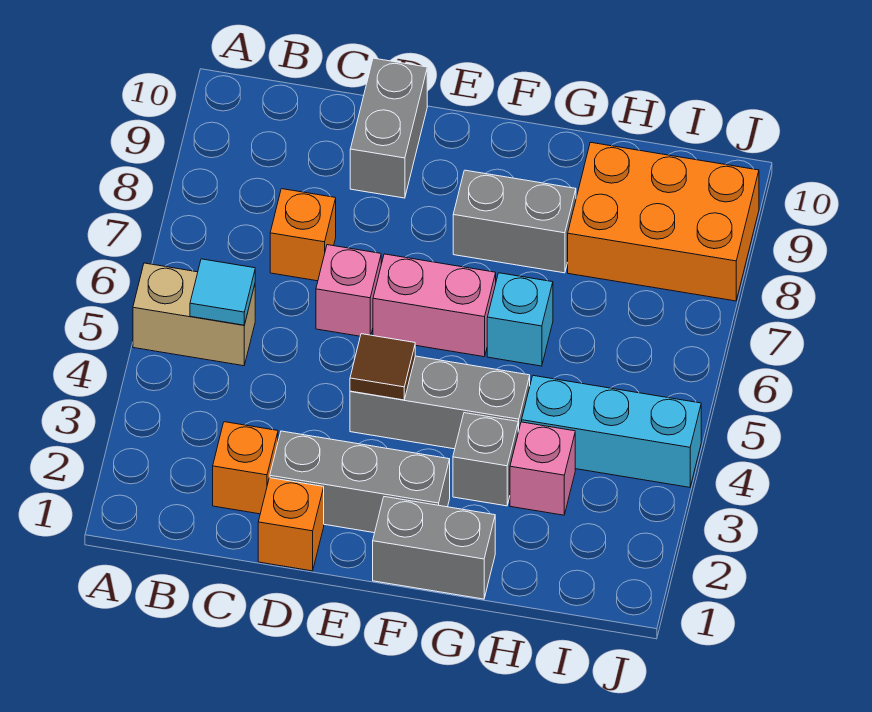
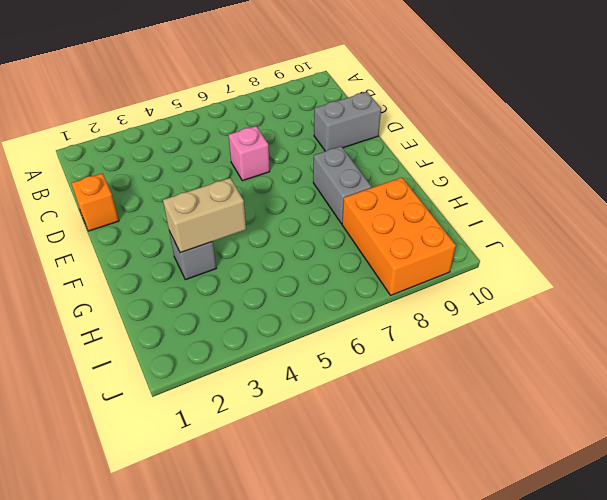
tan 1x2 brick [163,178,246,253] -> tan 1x2 brick turned to [133,263,255,366]
none -> orange 1x1 brick [213,422,278,514]
none -> orange 1x1 brick [270,189,336,281]
none -> grey 1x3 brick [270,431,450,533]

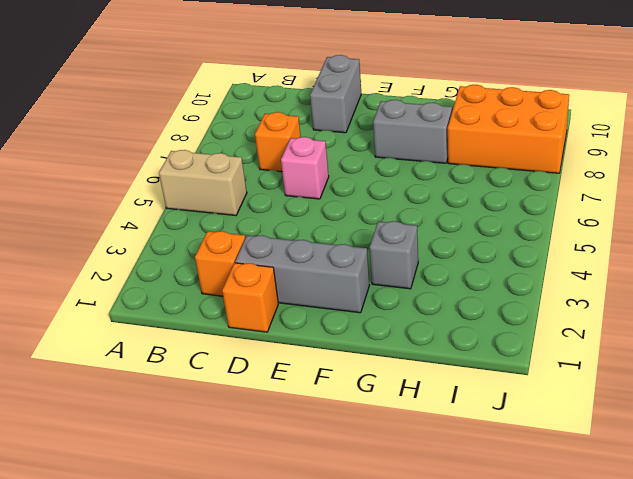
none -> grey 1x3 brick [350,356,530,449]
none -> pink 1x2 brick [373,254,496,357]
none -> grey 1x2 brick [373,497,495,599]

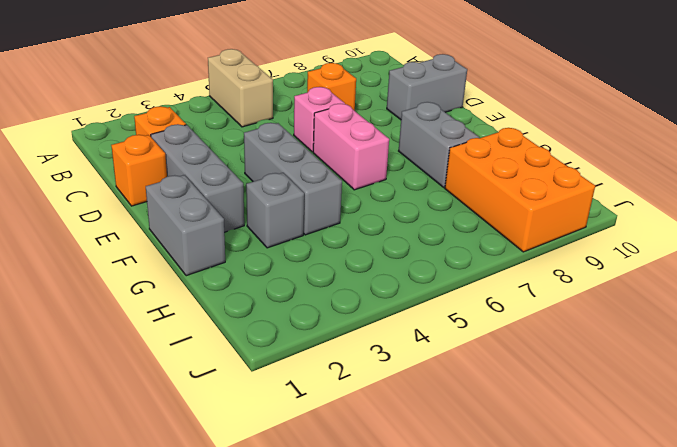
none -> cyan 1x1 brick [487,273,553,366]
none -> pink 1x1 brick [510,422,575,515]
none -> cyan 1x3 brick [522,376,701,487]

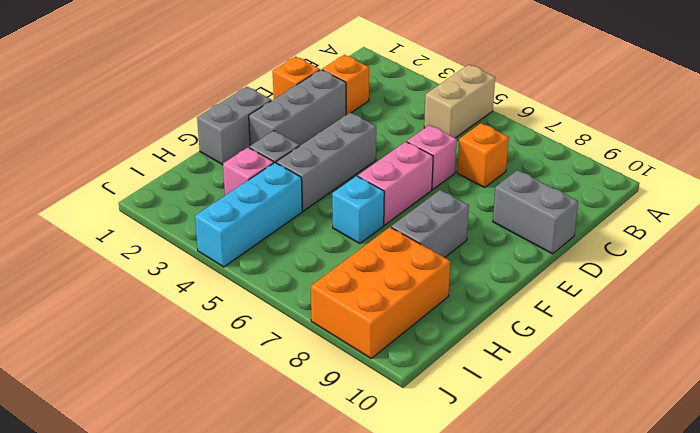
none -> cyan 1x1 tile [190,259,255,325]
none -> brown 1x1 tile [350,334,415,400]

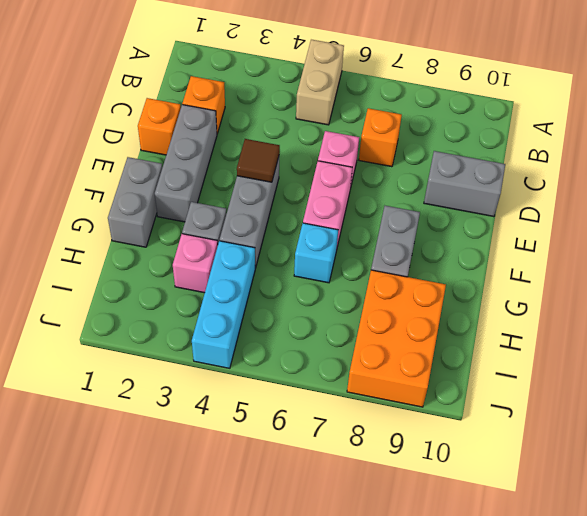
none -> cyan 1x1 tile [190,259,255,325]

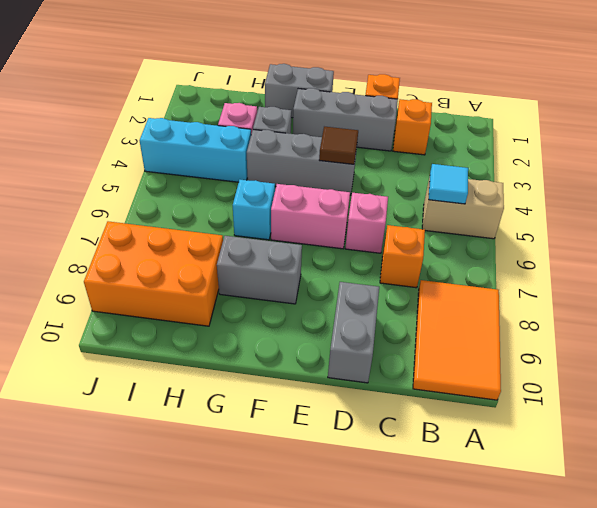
orange 2x3 tile [413,280,501,400] -> none

